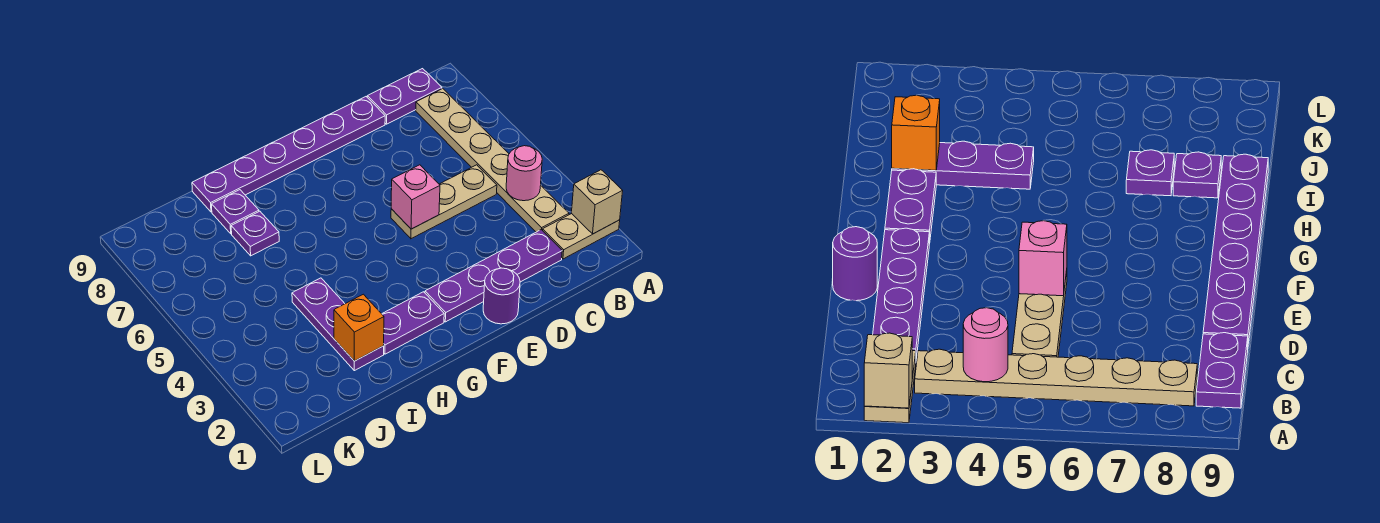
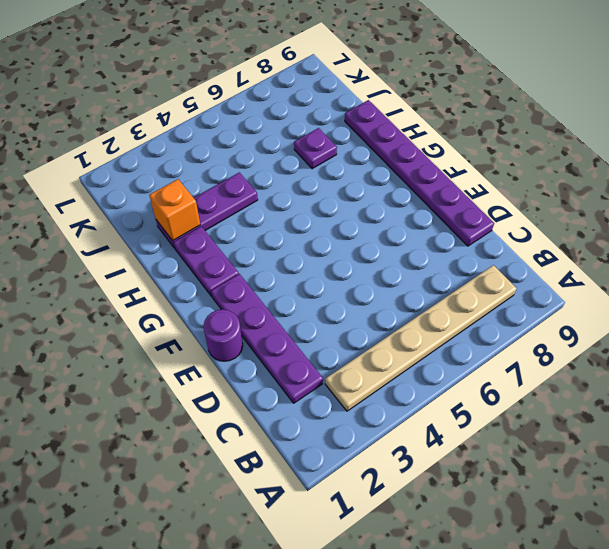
none -> tan 1x2 plate [543,214,620,259]
none -> purple 1x2 plate [367,69,442,124]
none -> tan 1x3 plate [391,165,497,239]

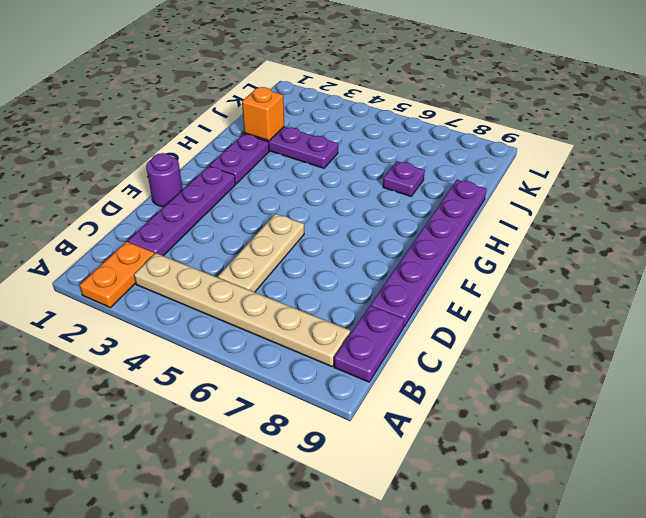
orange 1x2 plate [79,242,155,308] -> tan 1x2 plate [543,214,620,259]
none -> purple 1x1 plate [212,190,259,234]
none -> tan 1x1 brick [571,170,623,234]
none -> pink 1x1 round brick [506,146,542,201]

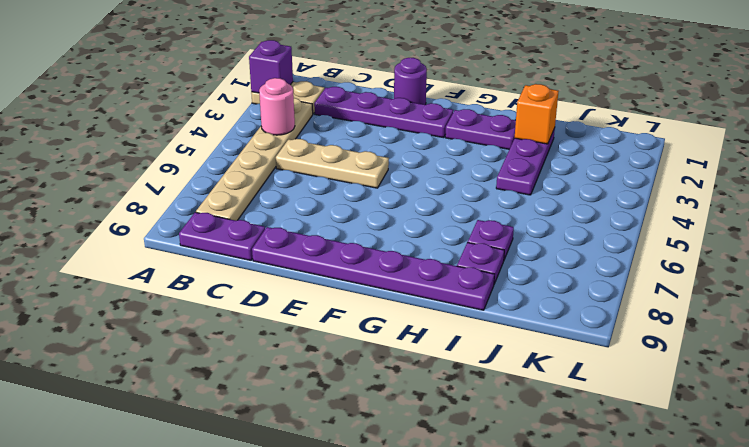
purple 1x1 brick [249,40,293,93] -> tan 1x1 brick [571,170,623,234]
none -> pink 1x1 brick [391,165,440,229]

